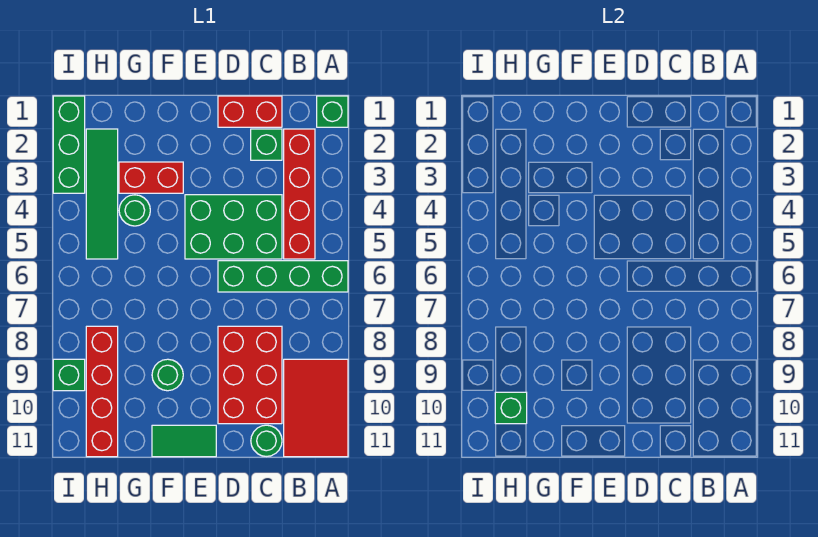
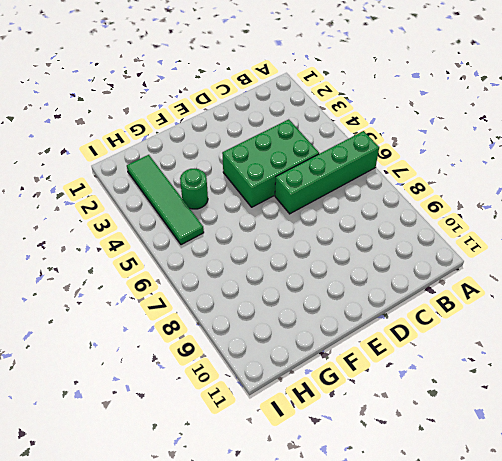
none -> green 1x1 brick [317,96,348,127]
none -> red 2x3 tile [284,359,348,457]
none -> red 1x4 brick [284,129,315,259]

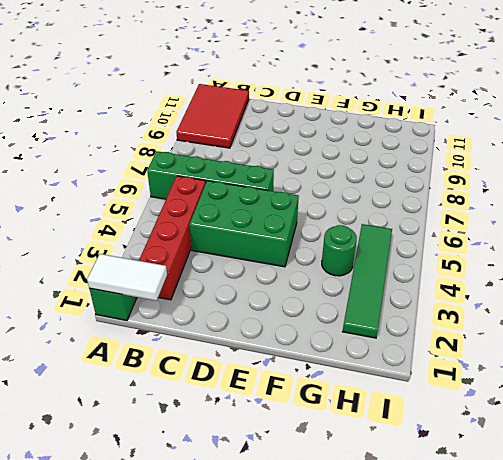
white 1x2 tile [87,254,167,301] -> none
none -> red 1x2 brick [218,96,282,127]
none -> green 1x1 brick [251,129,282,160]
none -> red 2x3 brick [218,326,282,424]

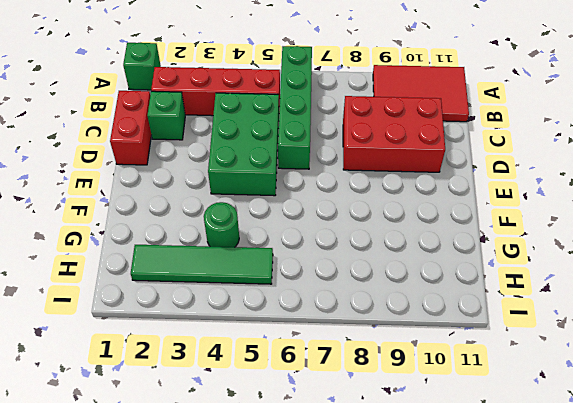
none -> green 1x1 round brick [251,425,282,456]
none -> green 1x2 tile [152,425,216,457]
none -> red 1x2 brick [119,162,183,193]

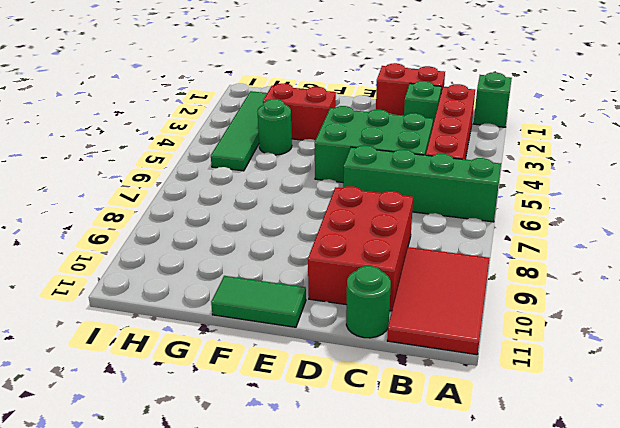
none -> green 1x1 round brick [152,359,183,391]
none -> red 1x4 brick [86,326,118,457]
none -> green 1x3 brick [53,96,85,193]

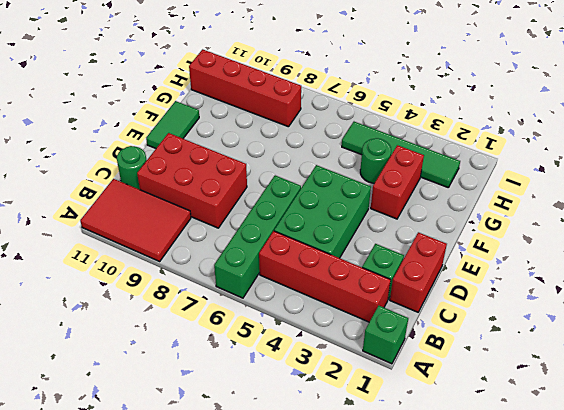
none -> green 1x1 round brick [152,359,183,391]
none -> green 1x3 brick [53,96,85,193]
none -> green 1x1 brick [53,359,85,391]

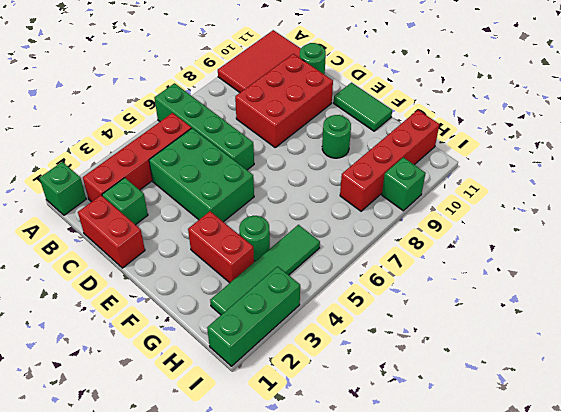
none -> green 1x1 brick [495,392,527,424]

